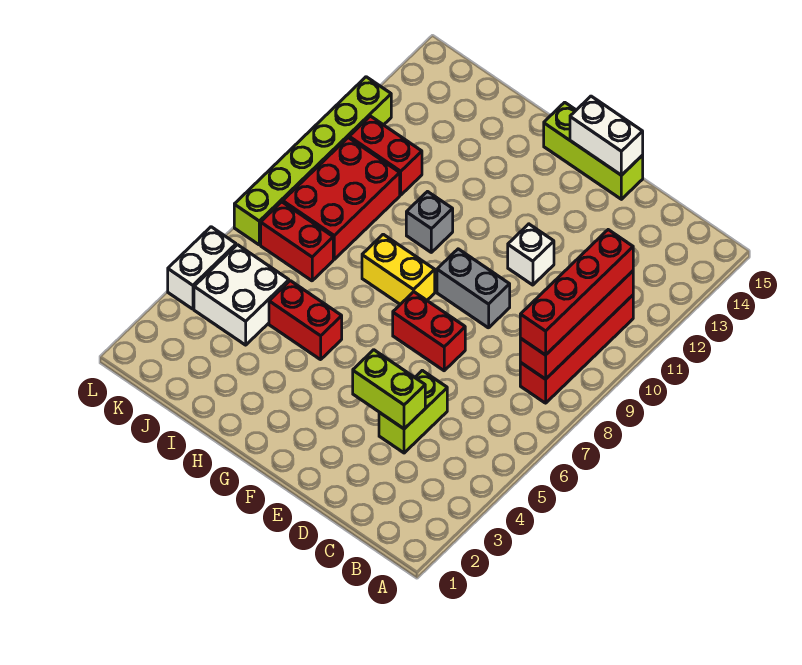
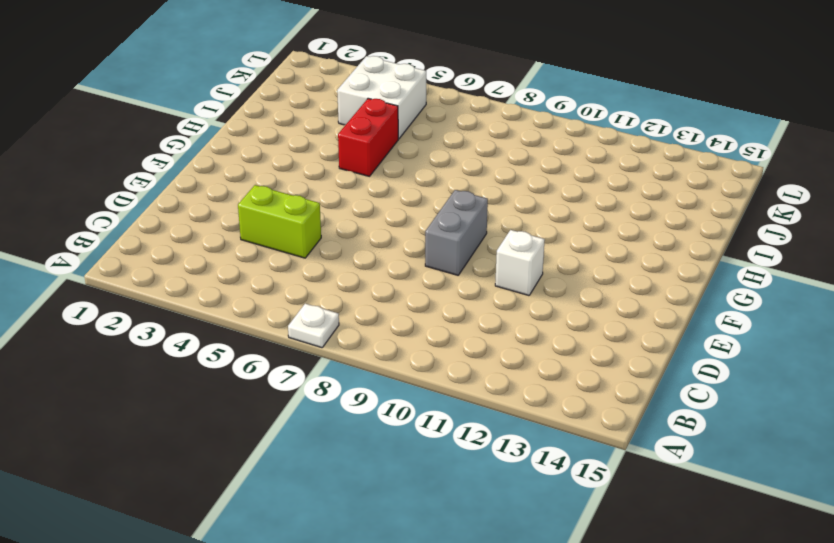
white 1x1 plate [288,304,339,348] -> none
none -> red 1x4 brick [520,295,633,403]
none -> red 1x2 brick [393,292,465,371]
none -> lime 1x3 brick [544,102,643,199]

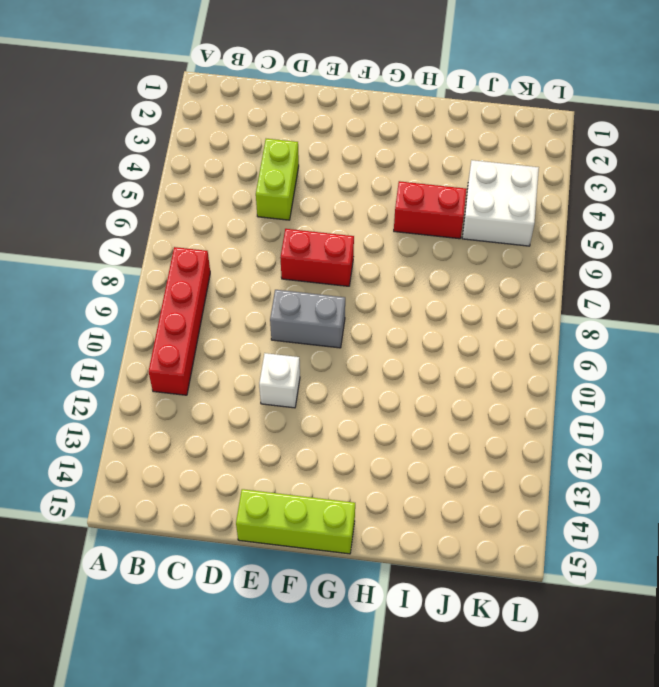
none -> yellow 1x2 brick [362,234,435,304]
none -> grey 1x1 brick [406,192,453,252]
none -> red 1x2 brick [261,202,333,281]

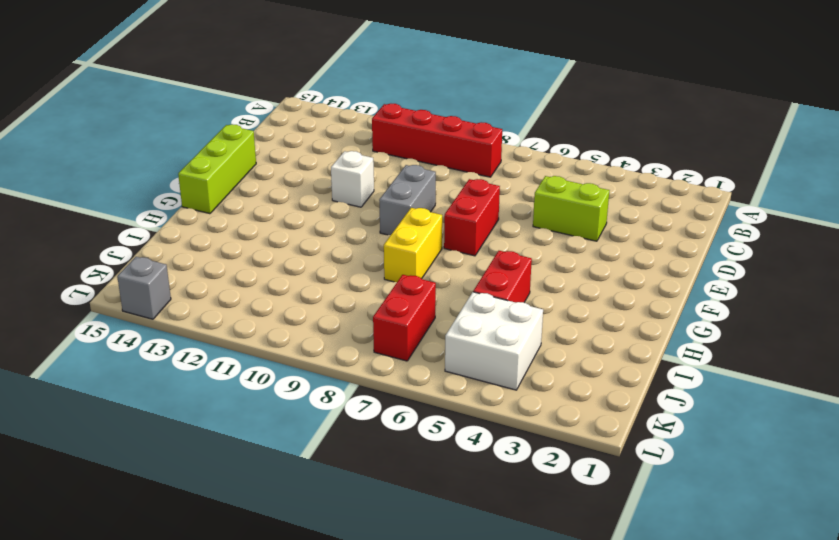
grey 1x1 brick [117,257,171,319] -> grey 1x1 brick moved to [406,192,453,252]
none -> red 2x3 brick [283,138,400,259]
none -> red 1x2 brick [349,116,422,195]
none -> white 1x2 brick [168,227,236,309]

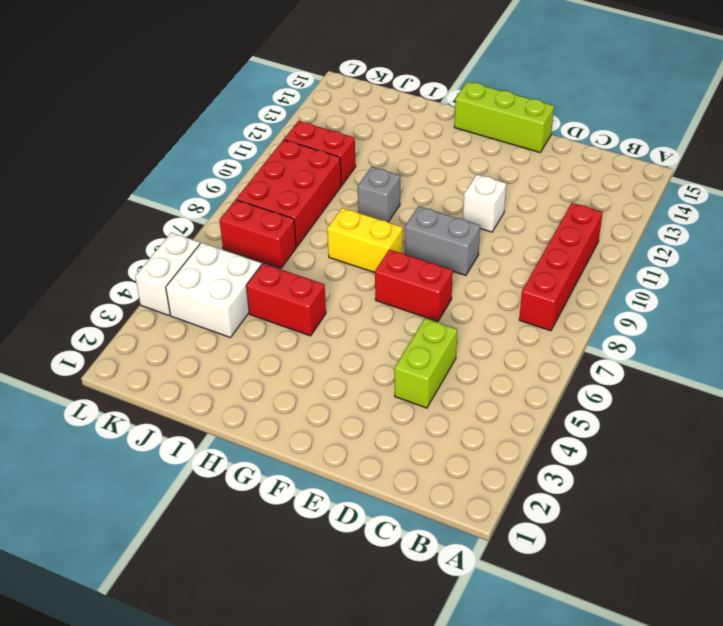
none -> lime 1x6 brick [234,77,391,245]
none -> red 1x4 brick [520,271,633,379]
none -> lime 1x2 brick [353,350,425,429]

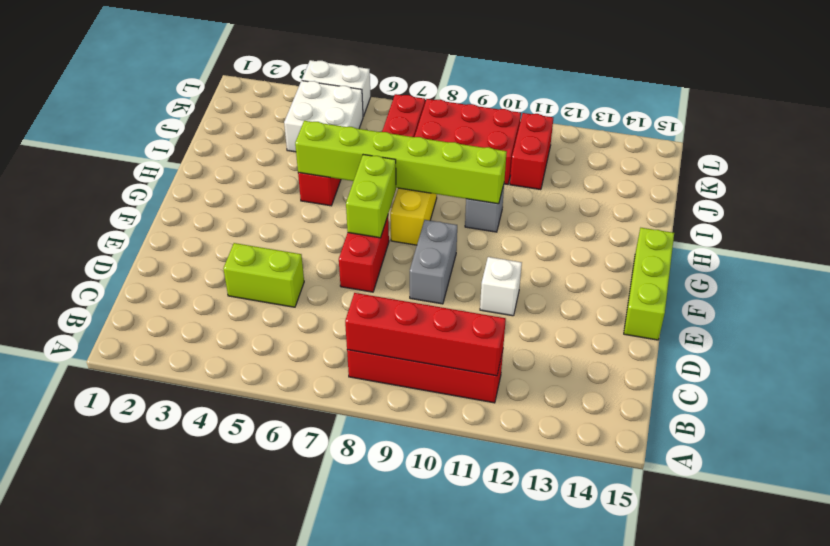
lime 1x2 brick [346,155,396,238] -> lime 1x2 brick moved to [353,350,425,429]
lime 1x6 brick [295,121,507,204] -> lime 1x6 brick moved to [234,77,391,245]
none -> white 1x2 brick [570,96,643,175]
none -> red 1x4 brick [520,230,633,355]

